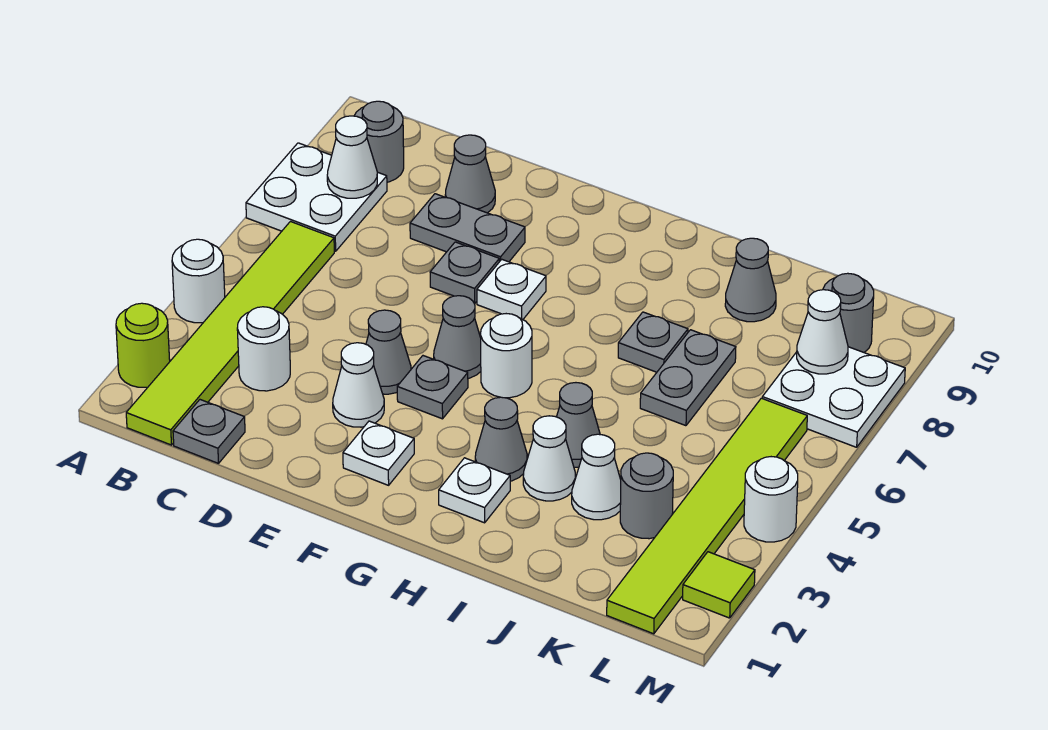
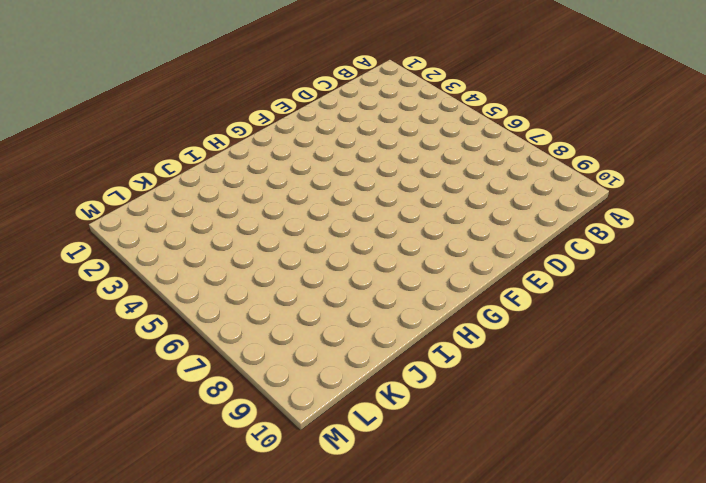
none -> lime 1x1 round brick [116,303,170,387]
none -> white 1x1 round brick [172,239,225,323]
none -> white 2x2 plate [246,143,387,251]
none -> lime 1x6 tile [126,222,334,445]

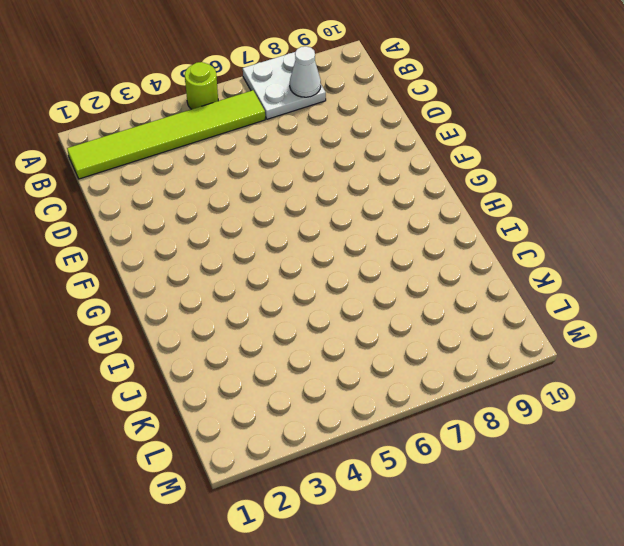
lime 1x1 round brick [185,62,218,109] -> lime 1x1 round brick moved to [116,303,170,387]
none -> white 1x1 round brick [172,239,225,323]
none -> grey 1x1 round brick [354,101,404,182]
none -> grey 1x1 plate [173,400,245,463]
none -> white 1x1 round brick [237,307,290,391]

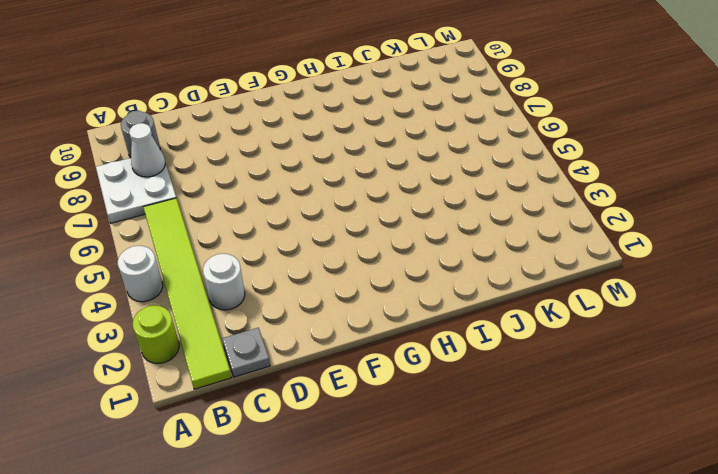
none -> grey 1x2 plate [410,194,525,262]
none -> grey 1x1 cone [445,135,495,213]
none -> white 1x1 cone [333,343,384,427]
none -> grey 1x1 cone [366,310,411,394]

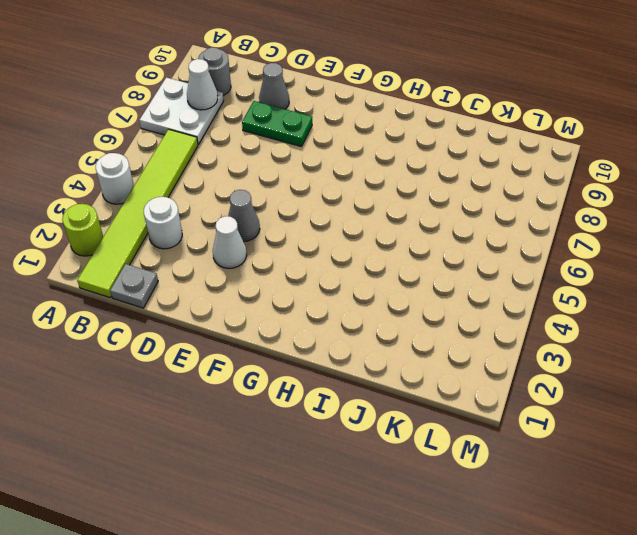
green 1x2 plate [242,101,312,147] -> grey 1x2 plate [410,194,525,262]
none -> grey 1x1 plate [430,242,499,304]
none -> white 1x1 plate [343,421,414,485]
none -> grey 1x1 plate [397,356,468,419]
none -> grey 1x1 cone [434,296,481,378]

